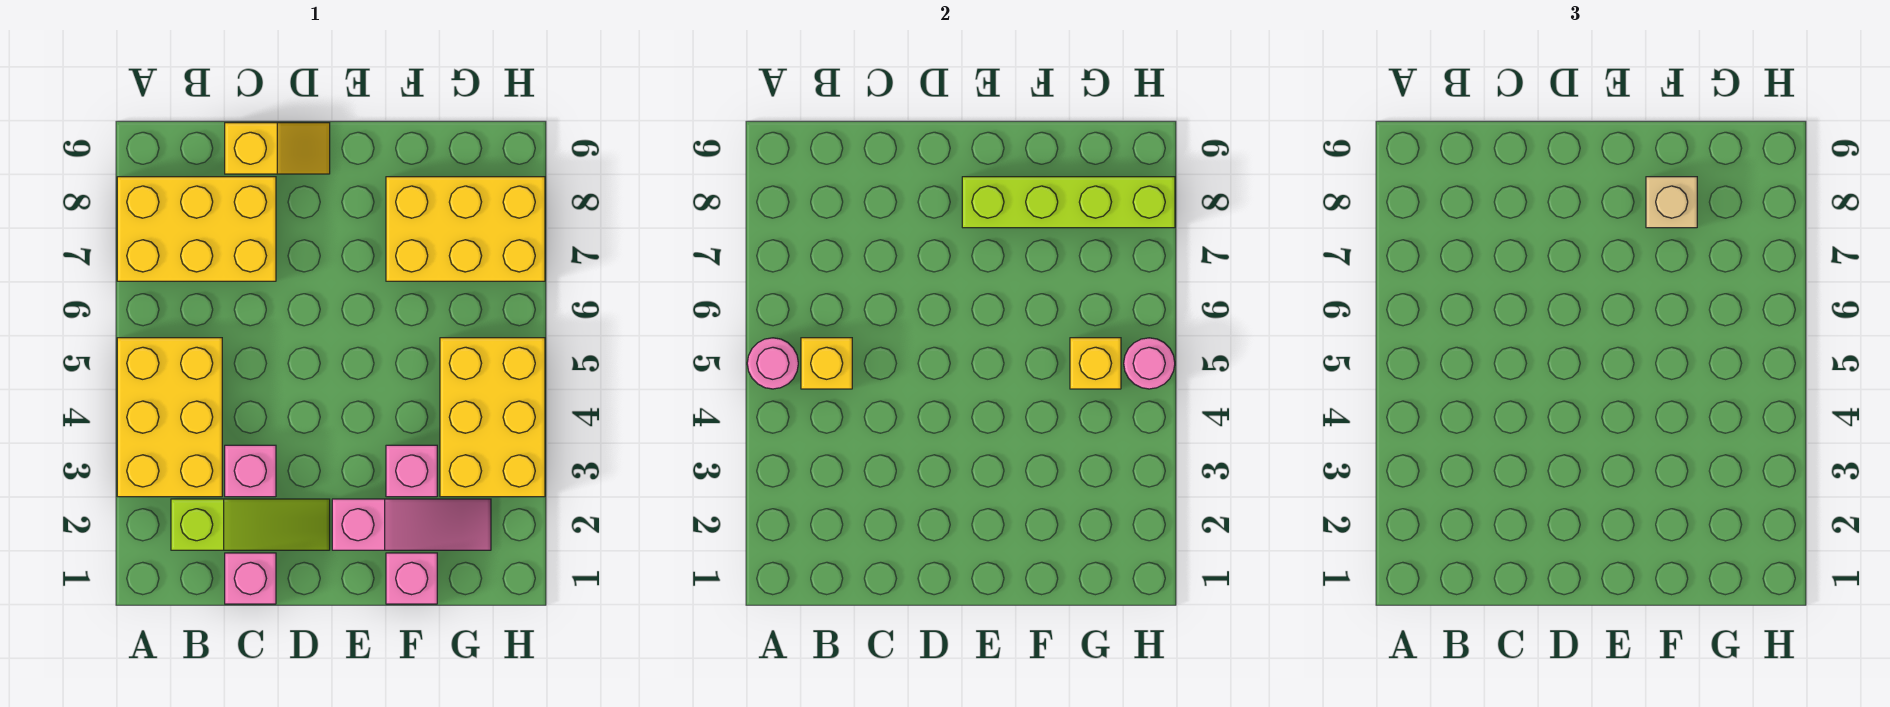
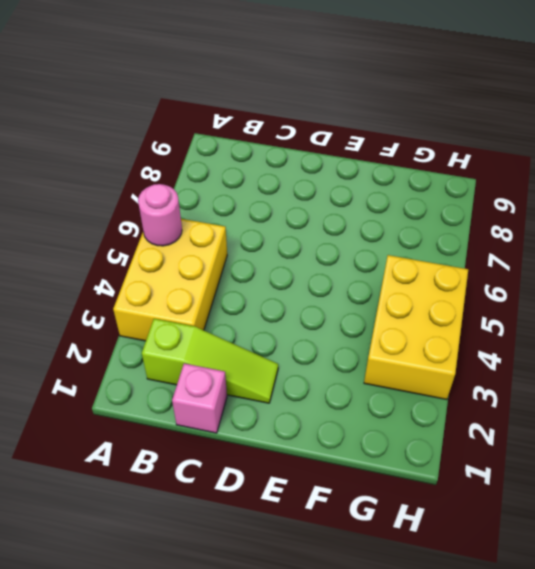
none -> yellow 2x3 brick [117,177,276,281]
none -> pink 1x1 brick [225,445,276,497]
none -> yellow 1x2 slope [225,123,330,174]

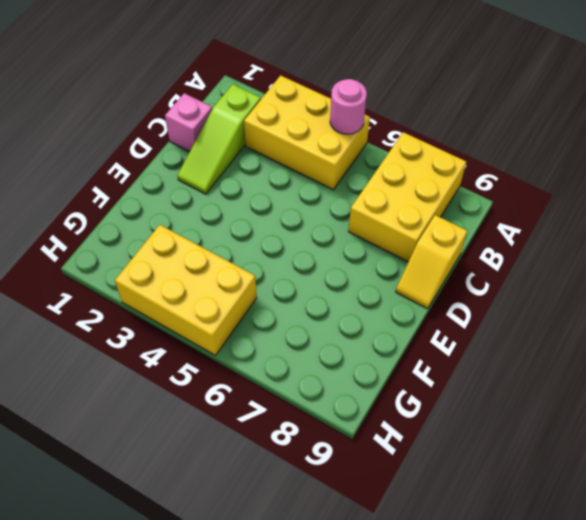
none -> pink 1x1 brick [225,445,276,497]
none -> pink 1x3 slope [332,499,491,550]
none -> pink 1x1 brick [386,553,437,604]

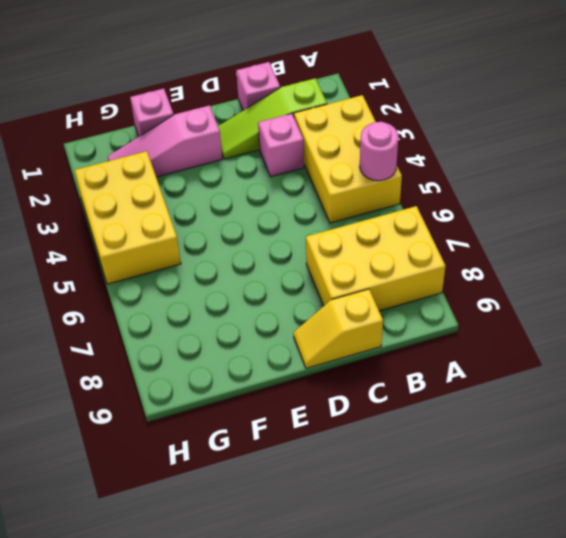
none -> pink 1x1 brick [386,445,437,497]
none -> yellow 2x3 brick [386,177,545,281]
none -> yellow 1x1 brick [801,338,852,389]

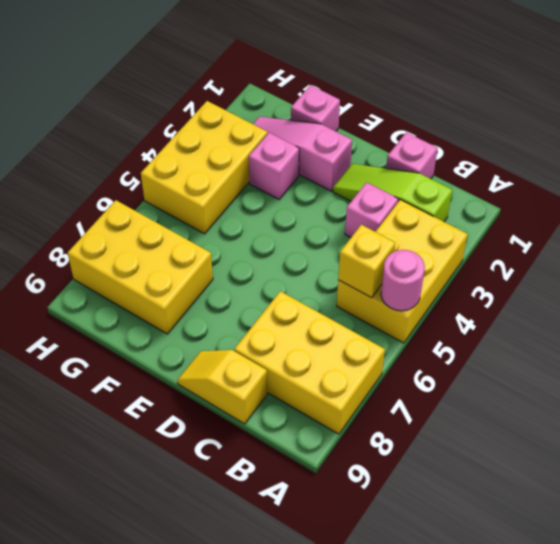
none -> lime 1x4 brick [962,177,1175,228]
none -> yellow 1x1 brick [1070,338,1121,389]
none -> pink 1x1 round brick [1124,338,1175,389]

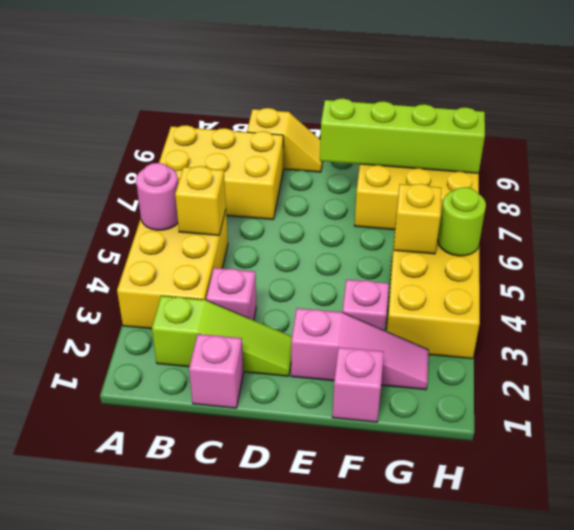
lime 1x1 round brick [438,187,486,256] -> pink 1x1 round brick [1124,338,1175,389]
none -> tan 1x1 brick [1646,177,1697,228]

